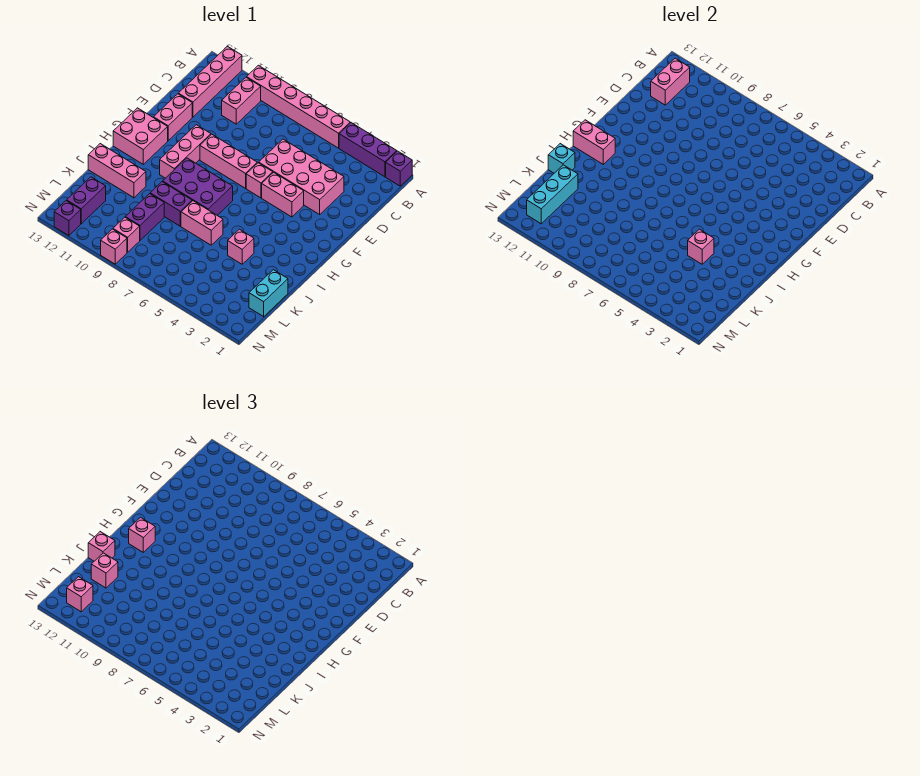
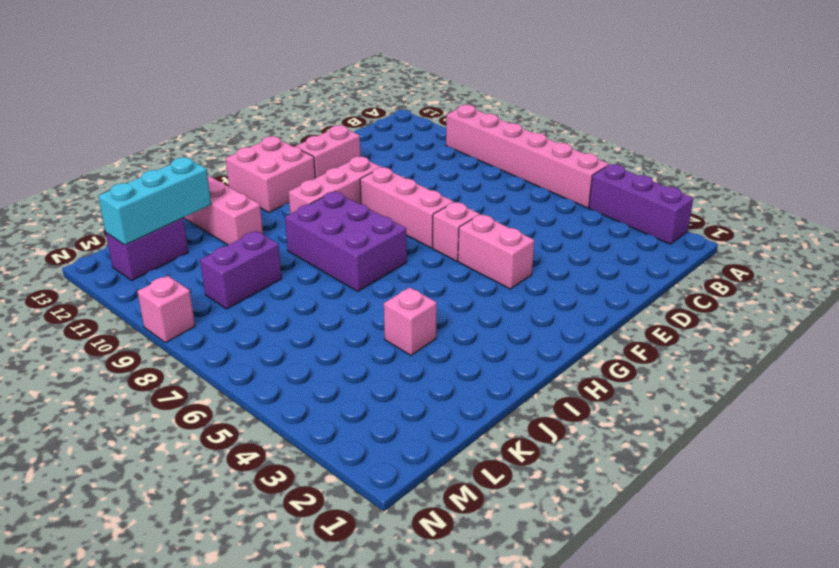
none -> purple 1x1 brick [386,151,412,186]
none -> pink 1x4 brick [178,46,242,117]
none -> pink 1x2 brick [222,77,261,124]
none -> pink 2x4 brick [259,139,344,214]

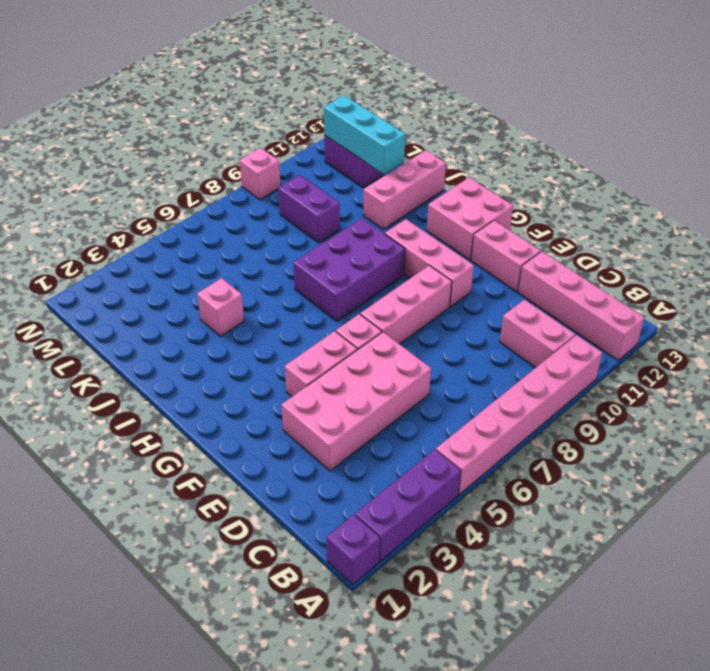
none -> pink 1x2 brick [181,201,223,245]
none -> purple 1x2 brick [150,182,192,226]
none -> cyan 1x2 brick [249,270,288,317]
none -> pink 1x1 brick [113,217,140,252]

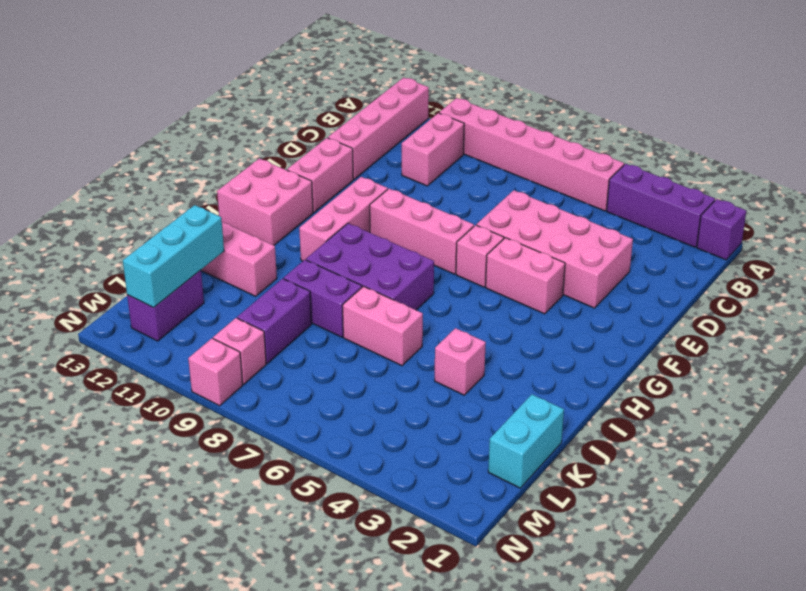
none -> purple 1x1 brick [54,201,81,236]
none -> pink 1x2 brick [651,58,690,105]
none -> pink 1x2 brick [573,120,615,164]
none -> pink 1x1 brick [688,229,714,264]

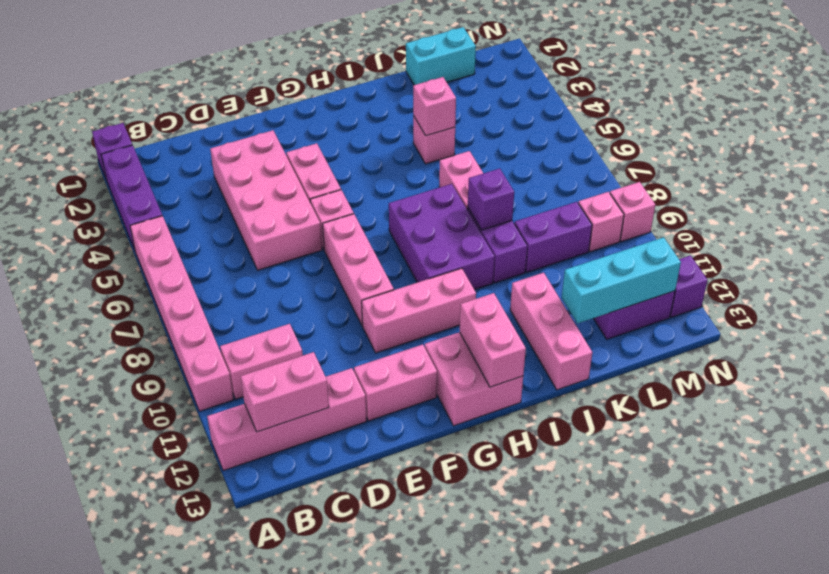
purple 1x1 brick [468,169,514,230] -> none
none -> cyan 1x1 brick [548,144,575,173]
none -> pink 1x1 brick [129,517,155,552]
none -> pink 1x1 brick [88,532,115,561]
none -> pink 1x1 brick [91,553,118,588]

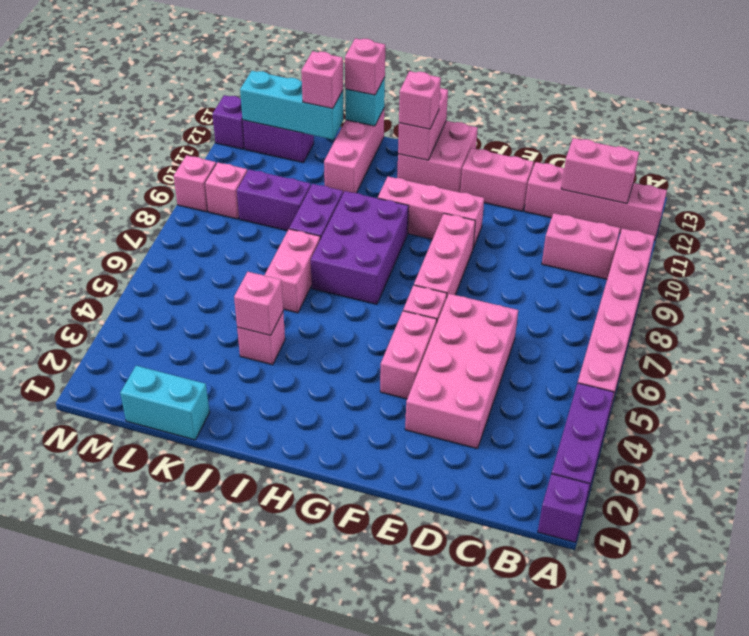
none -> pink 1x1 brick [67,577,93,612]

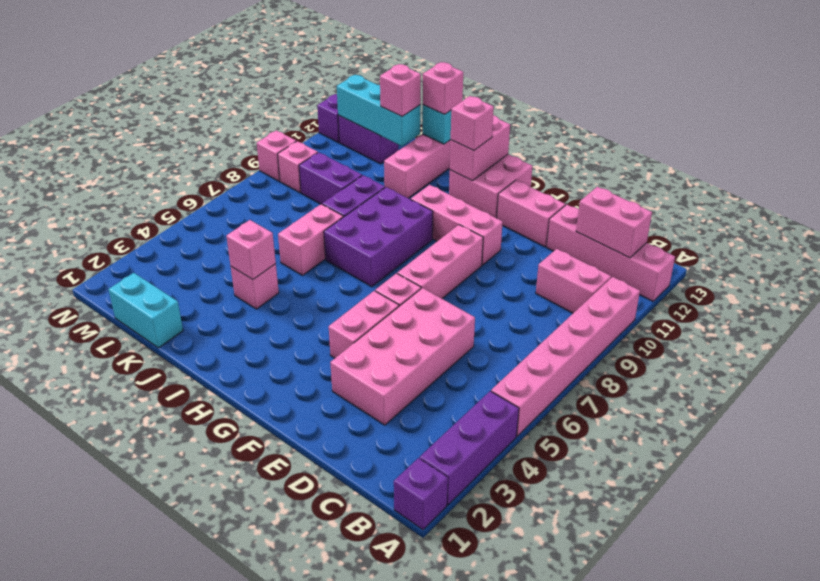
none -> pink 1x1 brick [67,577,93,612]

